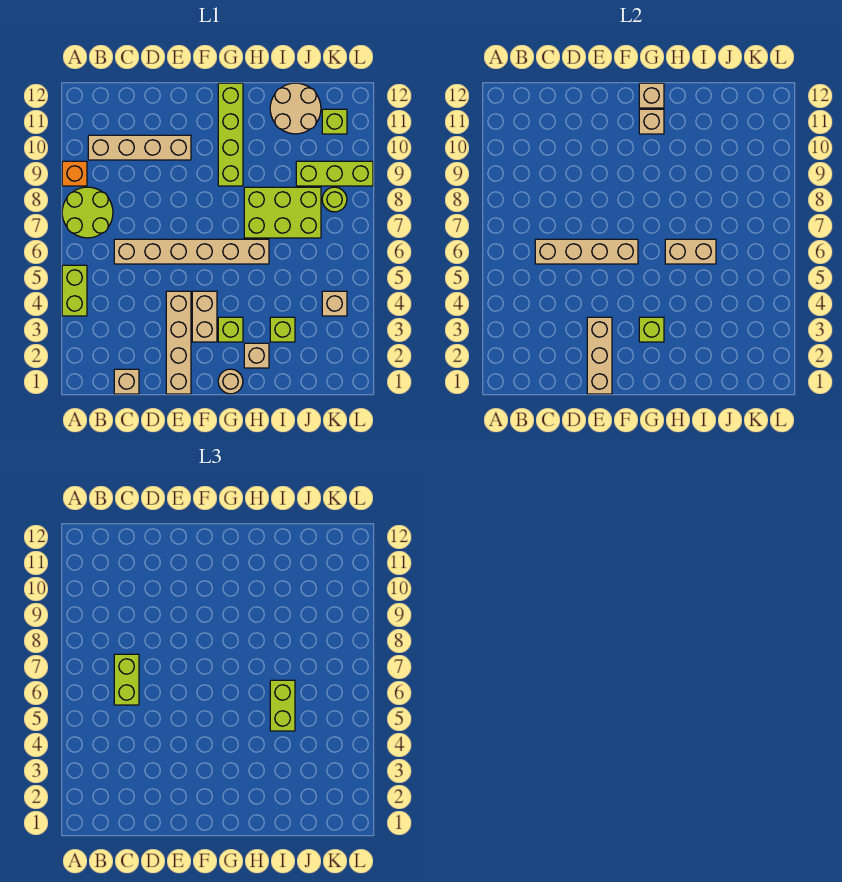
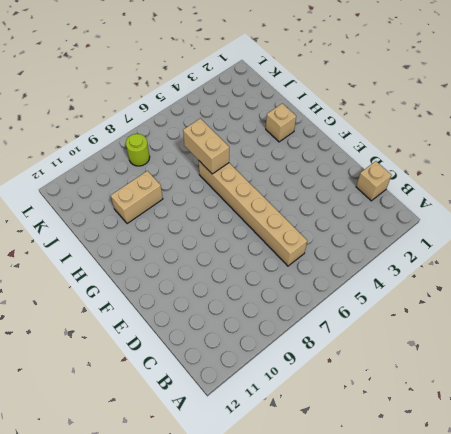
tan 1x2 brick [111,171,163,224] -> tan 1x2 brick moved to [192,291,217,342]
none -> lime 1x2 brick [62,265,87,316]
none -> lime 2x2 round brick [62,187,113,238]
none -> orange 1x1 brick [62,161,87,186]

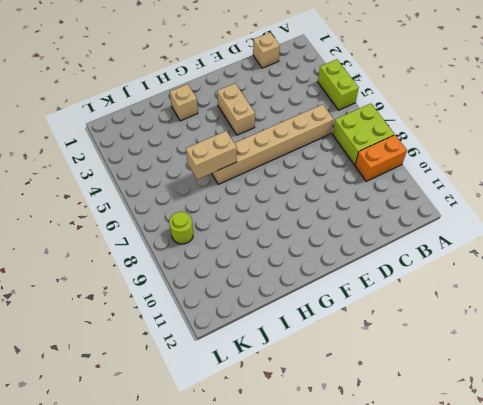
lime 2x2 brick [332,104,394,165] -> lime 2x2 round brick [62,187,113,238]
orange 1x2 brick [355,135,407,181] -> orange 1x1 brick [62,161,87,186]
none -> tan 1x4 brick [88,135,191,160]
none -> tan 1x4 brick [166,291,191,394]
none -> tan 1x1 round brick [218,369,243,394]

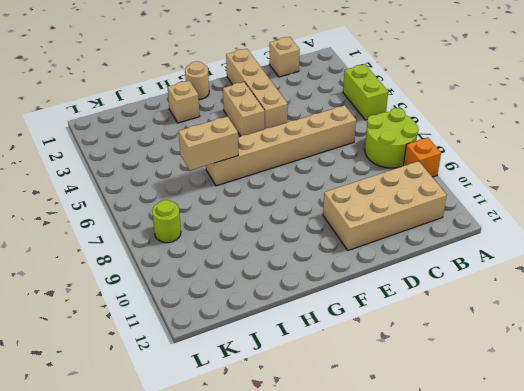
tan 2x4 brick [323,161,447,251] -> tan 1x4 brick [88,135,191,160]
none -> lime 1x1 brick [218,317,243,342]
none -> lime 1x4 brick [218,83,243,186]
none -> lime 2x3 brick [244,187,321,238]

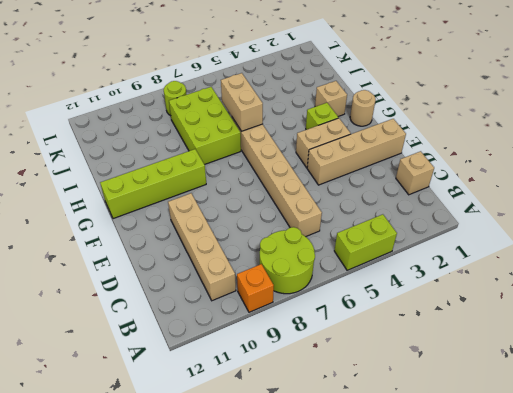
none -> lime 1x1 brick [270,317,295,342]
none -> tan 2x2 round brick [270,83,321,134]
none -> lime 1x3 brick [296,161,373,186]

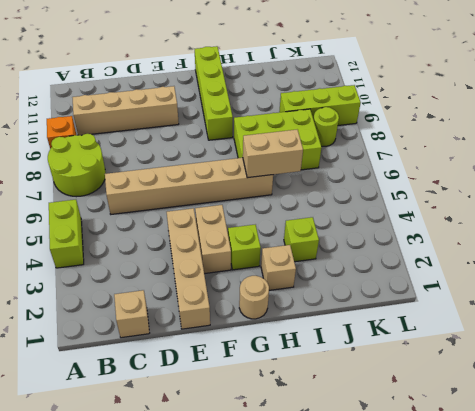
none -> tan 2x2 round brick [270,83,321,134]
none -> tan 1x1 brick [322,291,347,316]
none -> lime 1x1 brick [322,109,347,134]

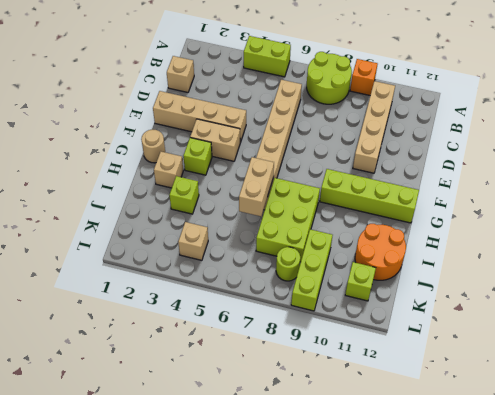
orange 2x2 round brick [355,224,406,280] -> tan 2x2 round brick [270,83,321,134]
none -> tan 1x4 brick [535,239,638,264]
none -> tan 1x3 brick [587,317,612,394]
none -> lime 1x1 brick [639,317,664,342]

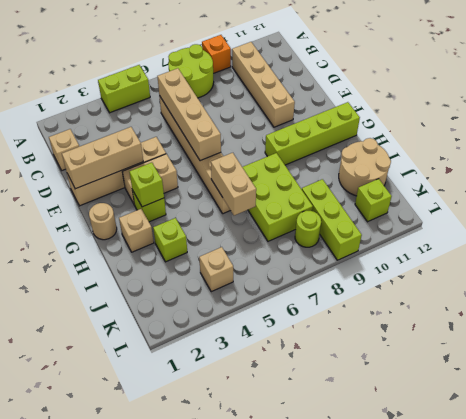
none -> tan 1x1 brick [639,109,664,134]
none -> tan 1x1 brick [639,83,664,108]
none -> lime 1x2 brick [114,654,139,705]

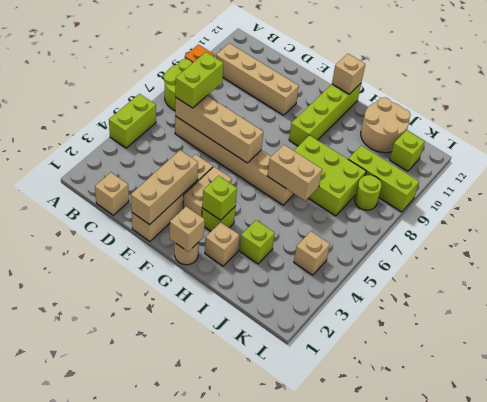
tan 1x1 brick [170,207,205,252] -> tan 1x1 brick moved to [639,109,664,134]
none -> lime 1x2 brick [270,680,295,731]

